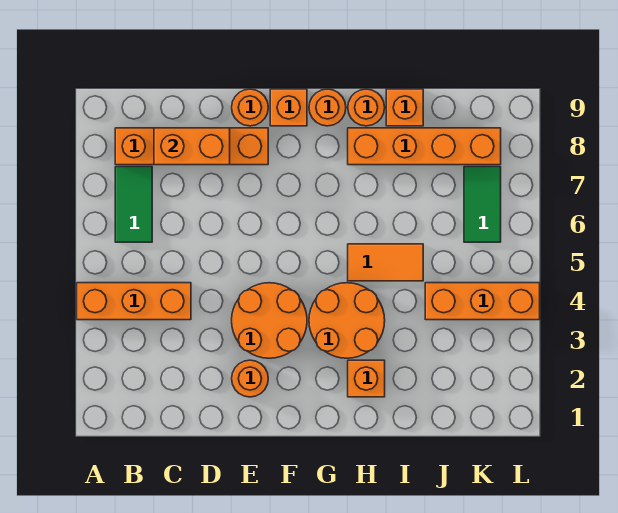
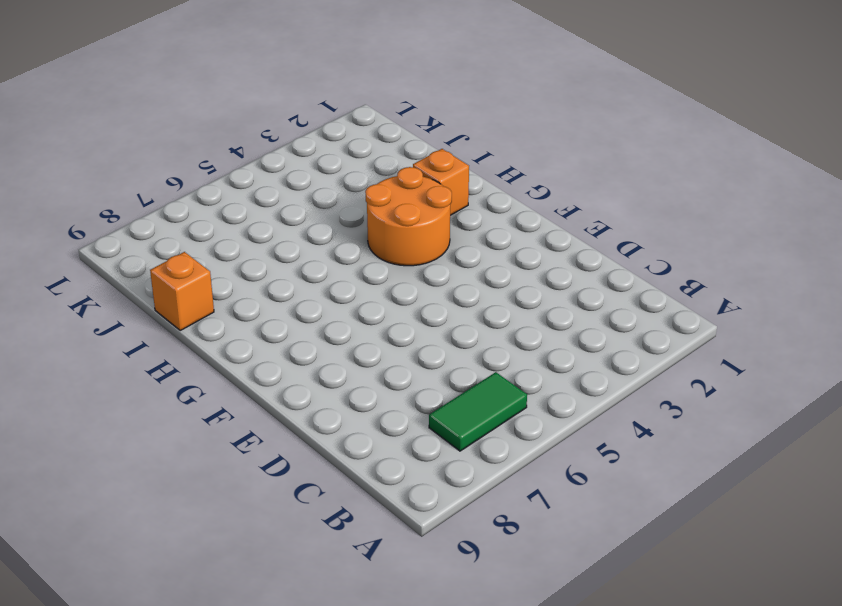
none -> orange 1x3 brick [77,283,191,320]
none -> orange 1x4 brick [115,128,268,165]
none -> orange 1x1 round brick [232,360,268,397]

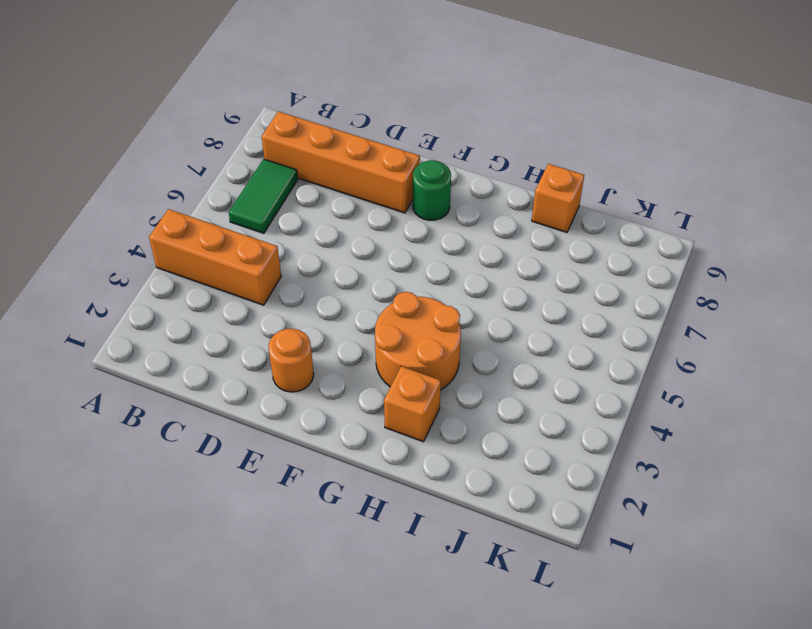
green 1x1 round brick [413,160,451,220] -> none
none -> orange 2x2 round brick [232,283,307,358]
none -> orange 1x1 round brick [232,89,268,126]
none -> orange 1x1 brick [270,89,307,126]

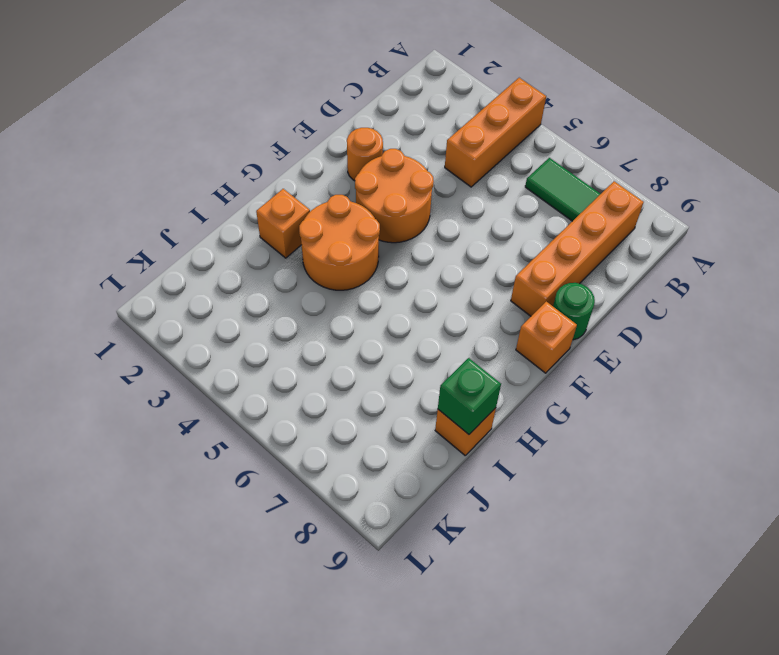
green 1x1 round brick [553,283,595,340] -> orange 1x1 round brick [232,89,268,126]
green 1x1 brick [438,358,501,434] -> none
none -> orange 1x1 round brick [309,89,346,126]
none -> orange 1x2 tile [348,244,423,281]
none -> orange 1x4 brick [348,128,501,165]

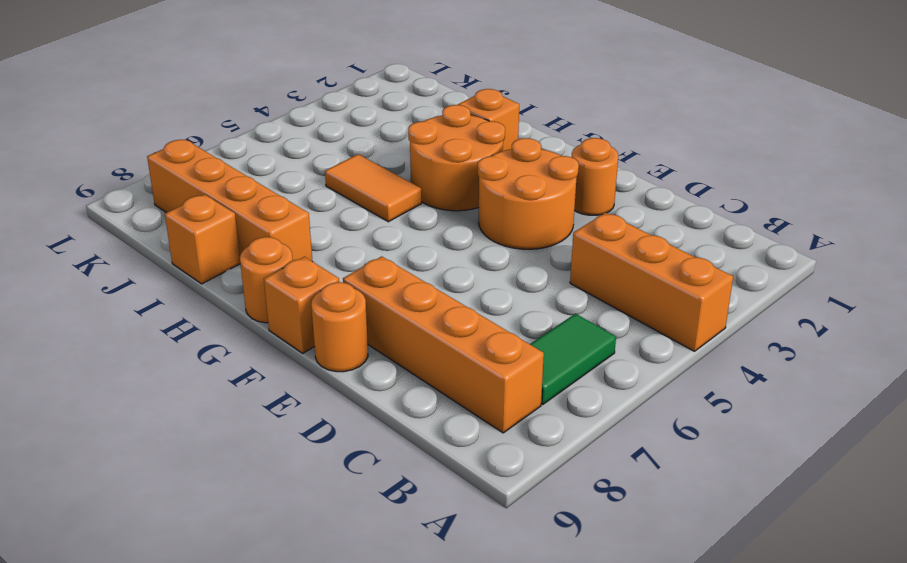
none -> orange 1x1 round brick [348,89,385,126]
none -> orange 1x3 brick [425,283,540,320]
none -> green 1x2 tile [464,167,501,242]

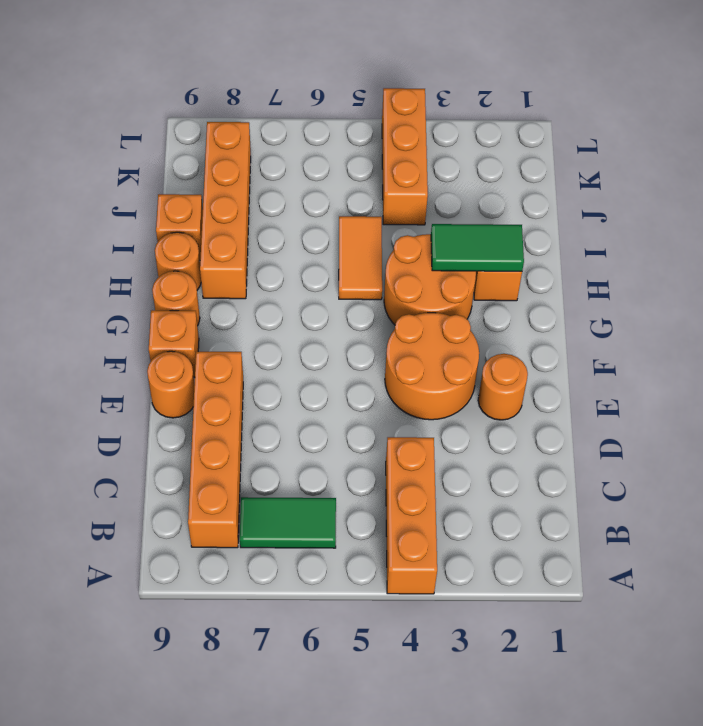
green 1x2 tile [431,224,524,271] -> green 1x2 tile moved to [464,167,501,242]
none -> orange 1x2 brick [154,128,230,165]

